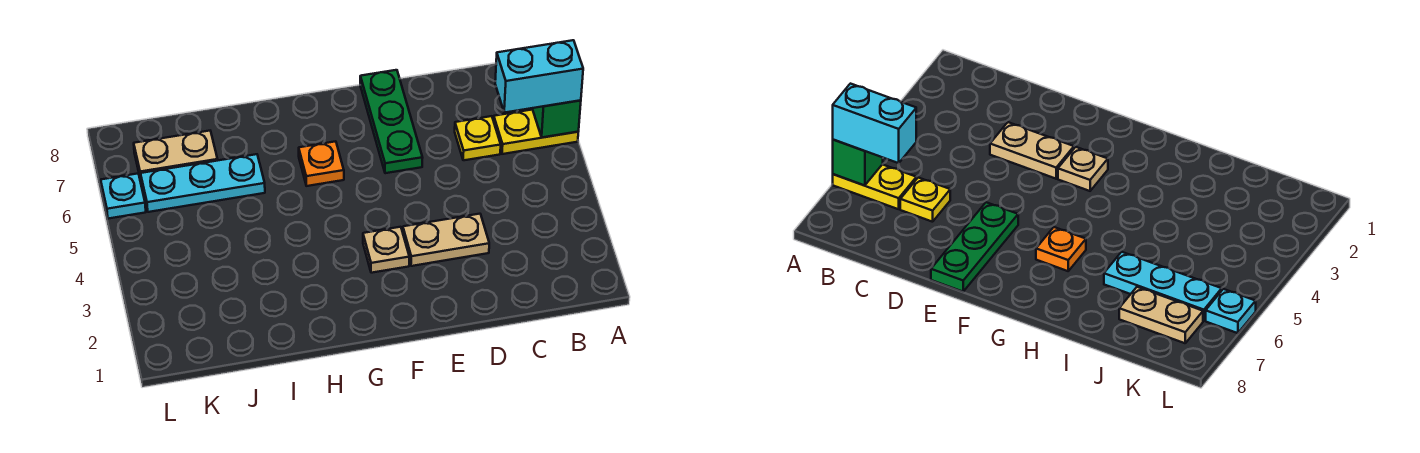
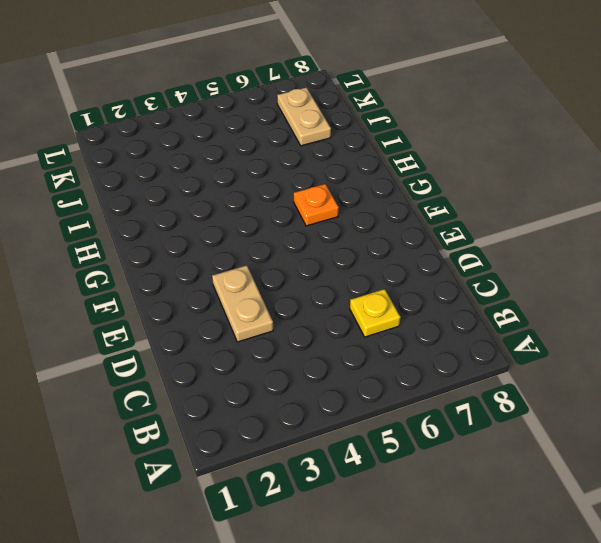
none -> yellow 1x2 plate [494,110,578,154]
none -> green 1x3 plate [360,70,423,173]

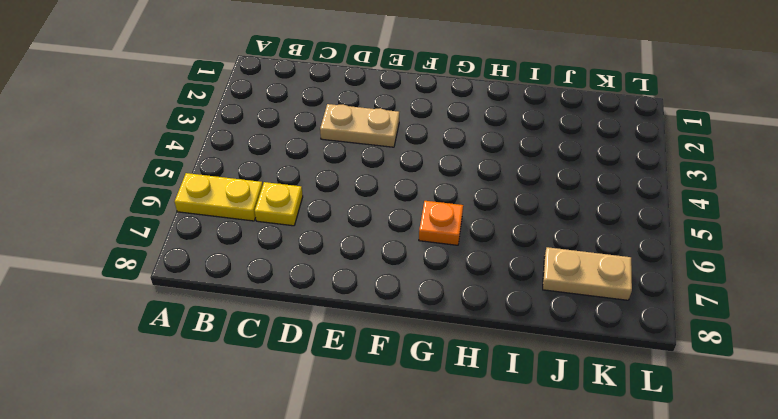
none -> green 1x3 plate [360,70,423,173]
none -> tan 1x1 plate [363,227,409,273]

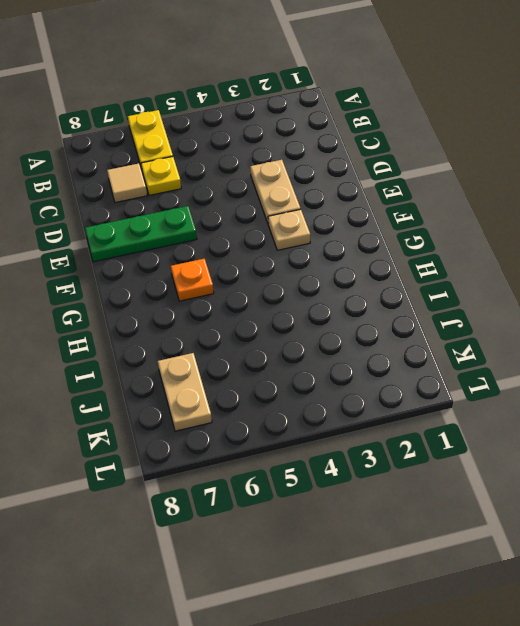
tan 1x1 tile [107,164,147,203] -> none
none -> cyan 1x3 plate [140,154,265,212]
none -> cyan 1x1 plate [101,174,146,219]

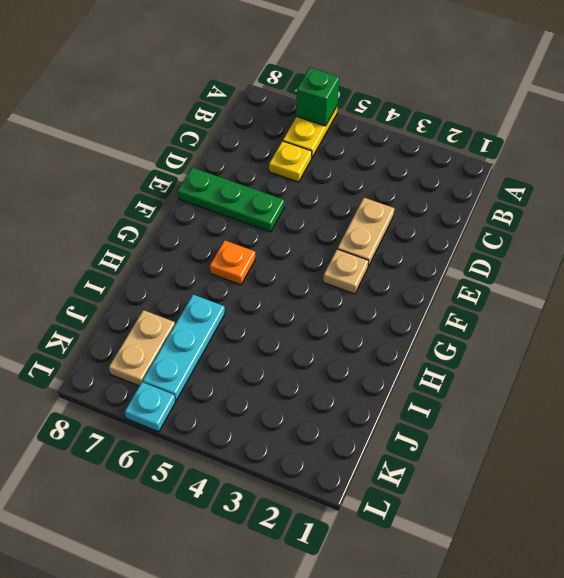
none -> cyan 1x2 brick [495,40,583,113]

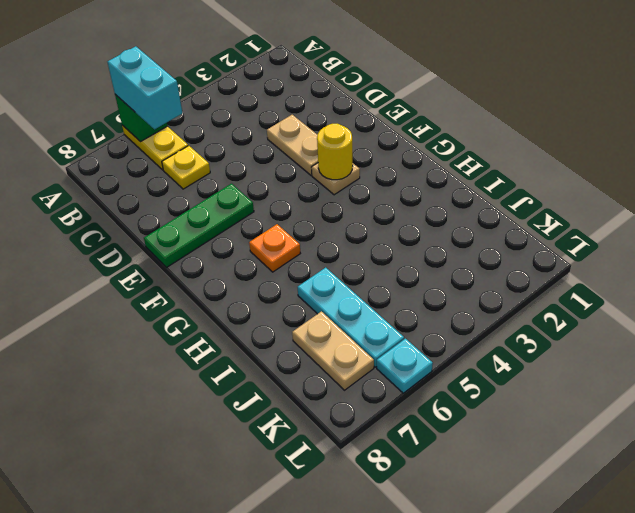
yellow 1x1 round brick [317,124,353,180] -> none

